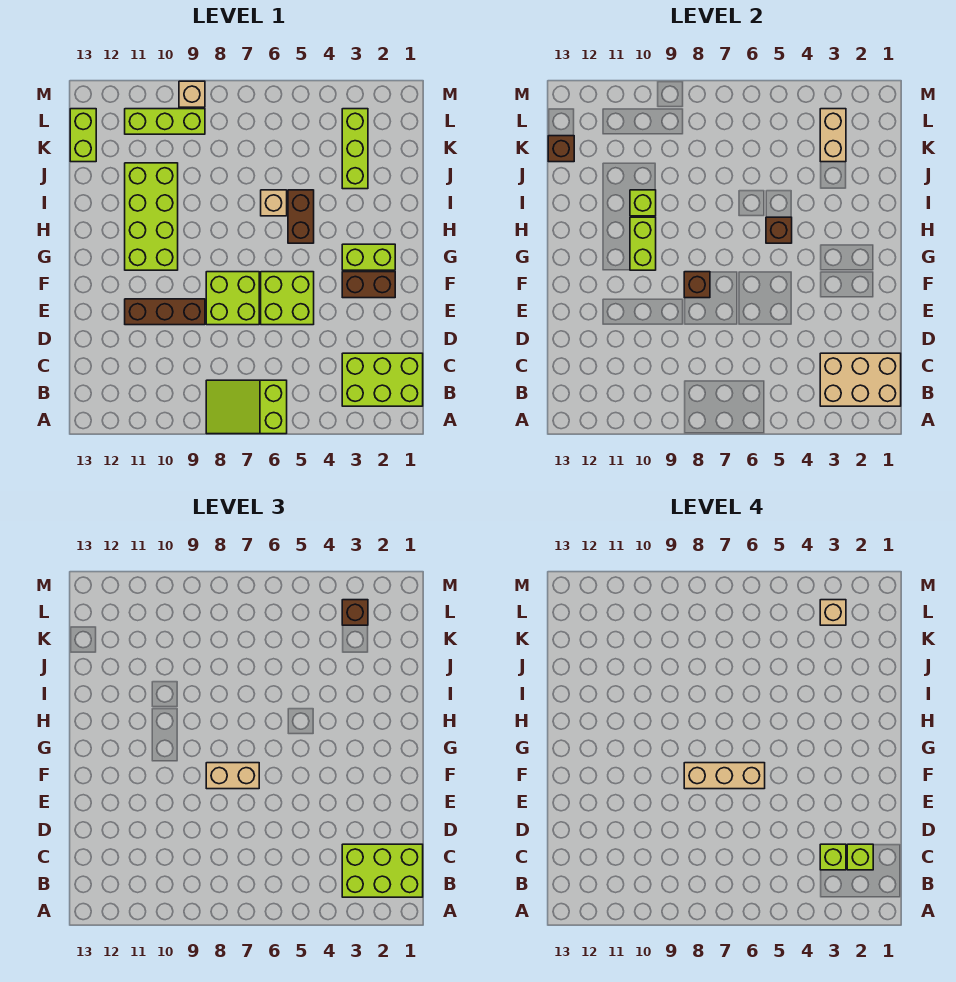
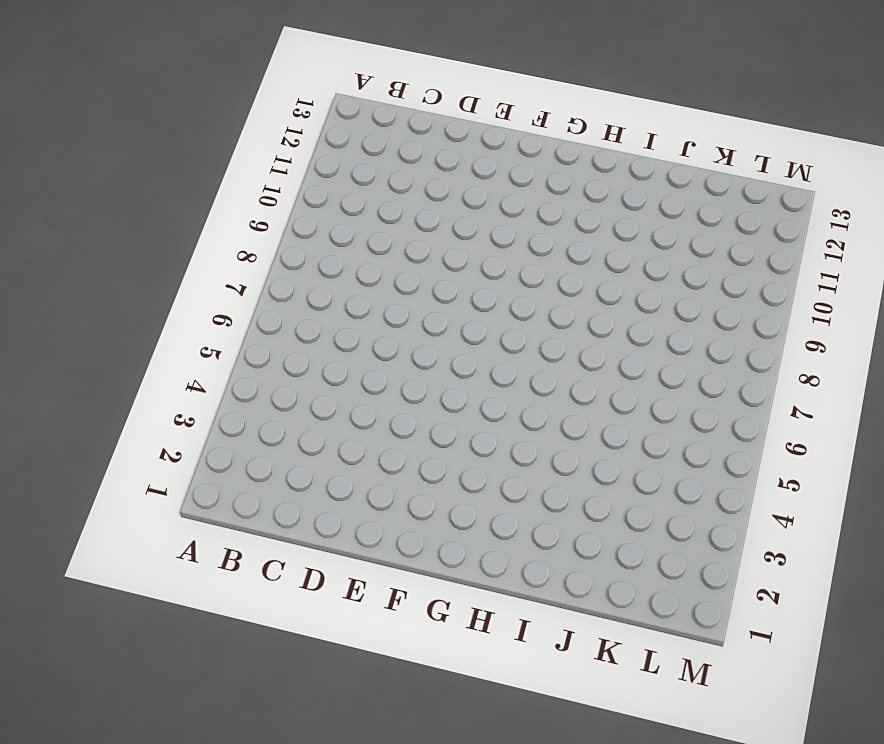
none -> lime 2x3 slope [206,380,287,434]
none -> lime 2x3 brick [342,353,423,406]
none -> lime 2x2 brick [261,272,314,325]

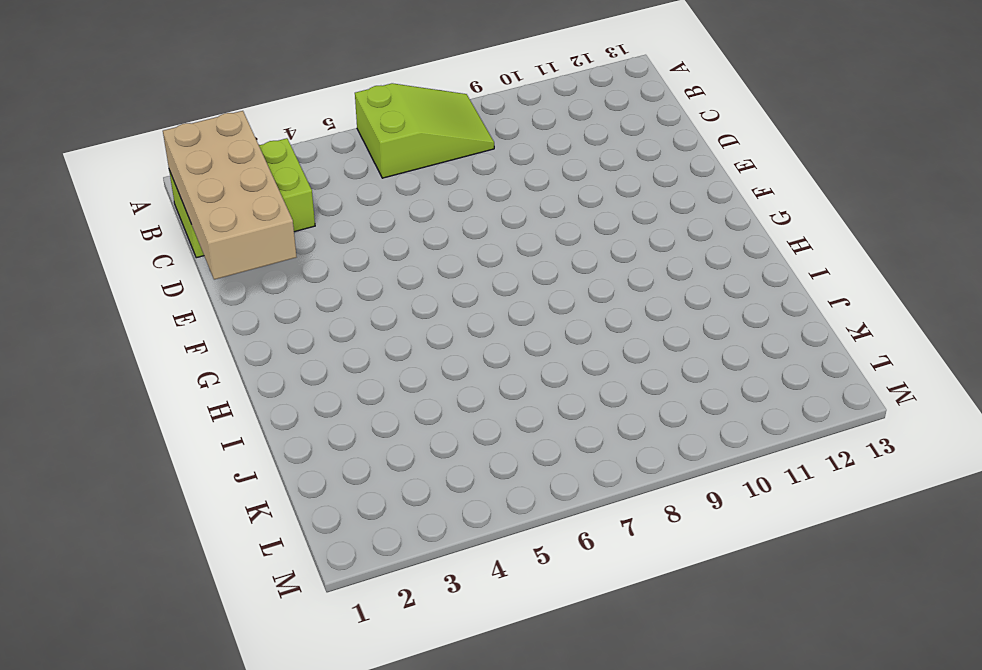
tan 2x4 brick [163,111,297,280] -> tan 2x3 brick [820,353,901,406]
none -> lime 2x2 brick [261,272,314,325]
none -> lime 2x2 brick [206,272,259,325]
none -> brown 1x3 brick [125,299,205,325]

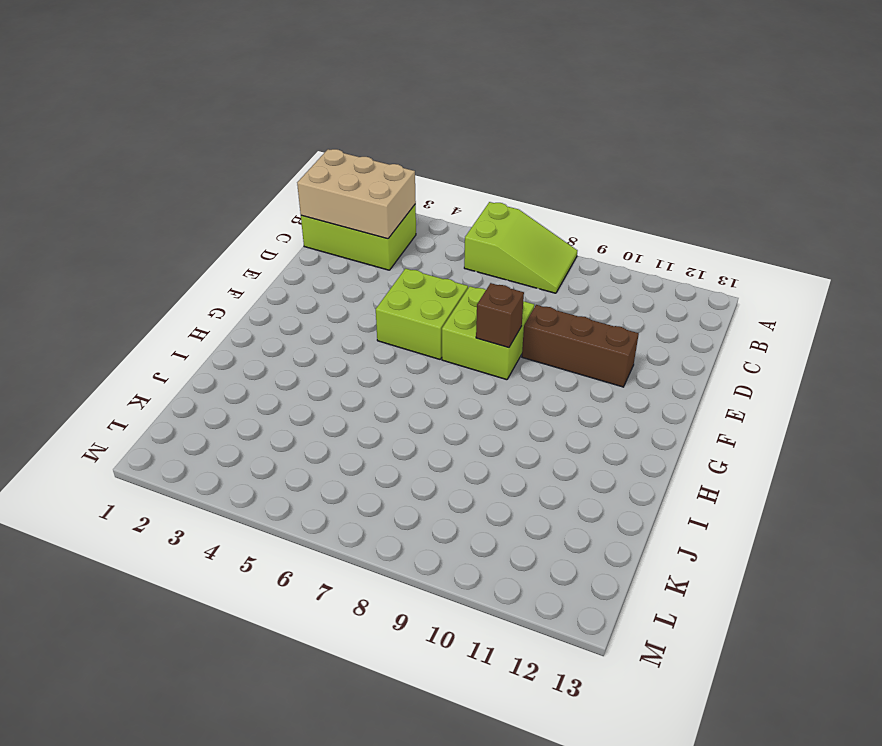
none -> brown 1x2 brick [342,272,395,298]
none -> lime 1x2 brick [342,244,395,270]
none -> lime 2x4 brick [125,163,178,270]

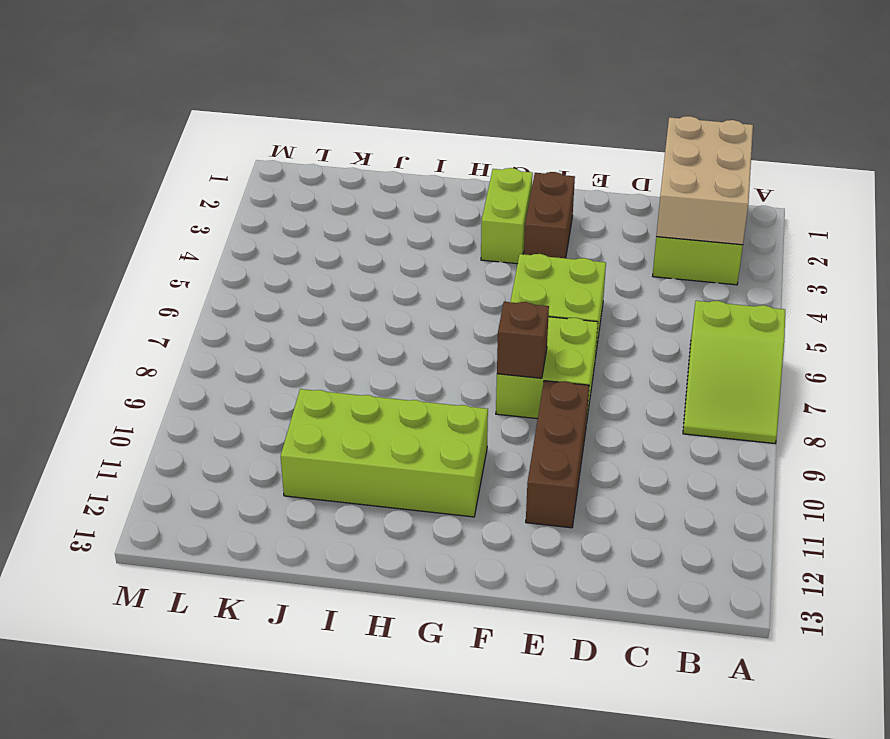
none -> brown 1x2 brick [288,190,314,243]
none -> tan 1x1 brick [261,190,287,216]
none -> lime 1x3 brick [342,109,368,189]

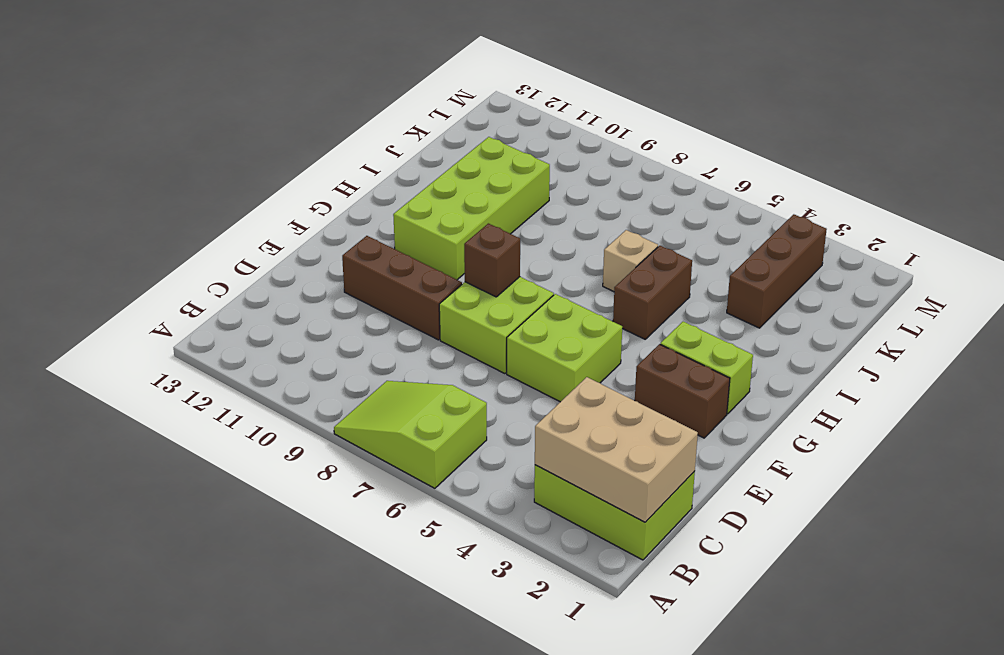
brown 1x3 brick [727,214,827,328] -> lime 1x3 brick [342,109,368,189]
none -> lime 1x2 brick [70,109,96,162]
none -> lime 1x3 brick [125,109,205,134]
none -> tan 1x1 brick [179,81,205,107]

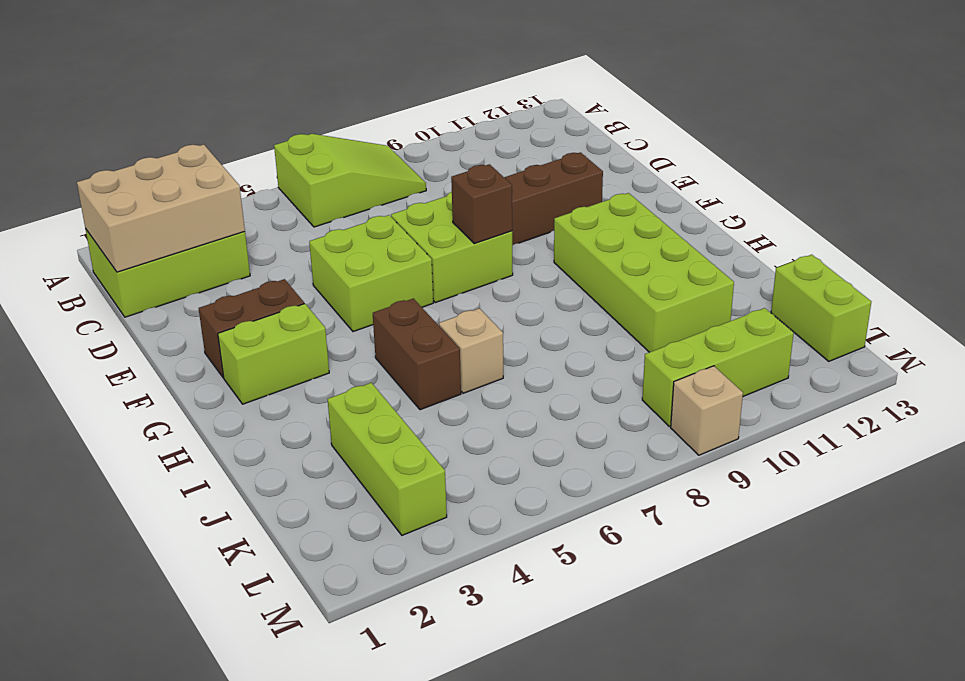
none -> lime 1x2 brick [630,217,656,270]
none -> brown 1x1 brick [766,217,792,243]
none -> lime 1x1 brick [630,190,656,216]

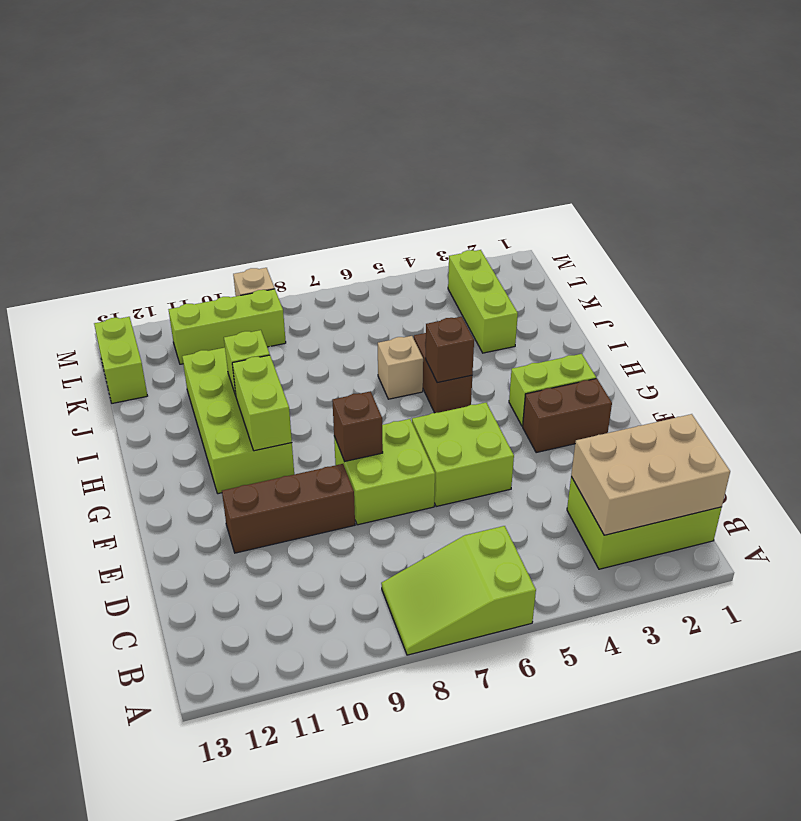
none -> tan 1x2 brick [820,109,846,162]
none -> brown 1x1 brick [548,136,574,162]
none -> lime 2x3 brick [342,844,423,897]

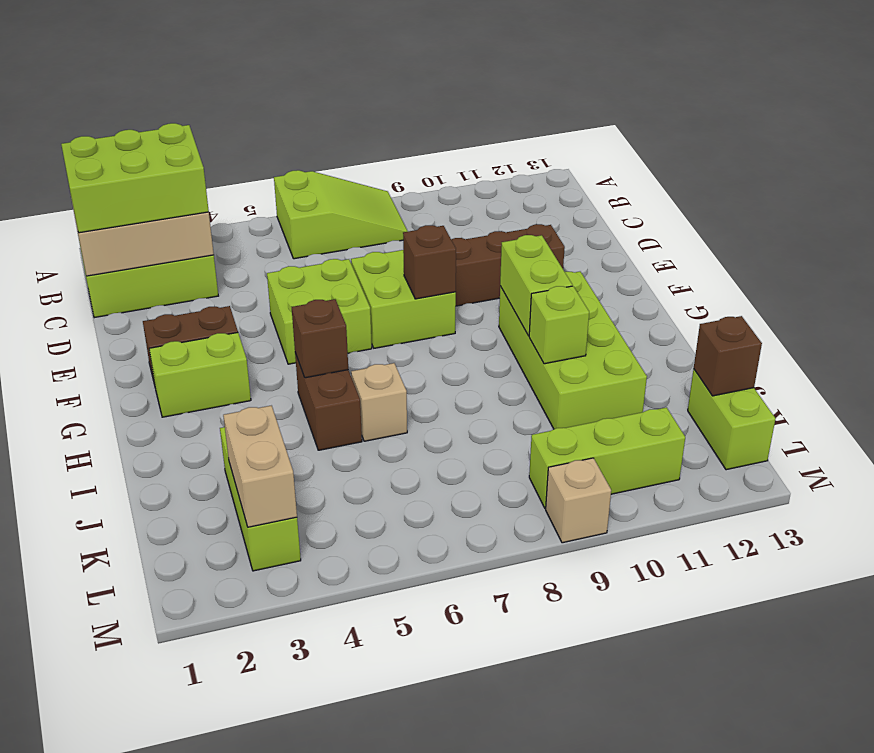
none -> tan 1x2 brick [206,763,259,789]
none -> brown 1x1 brick [342,600,368,625]
none -> lime 1x1 brick [847,844,873,870]

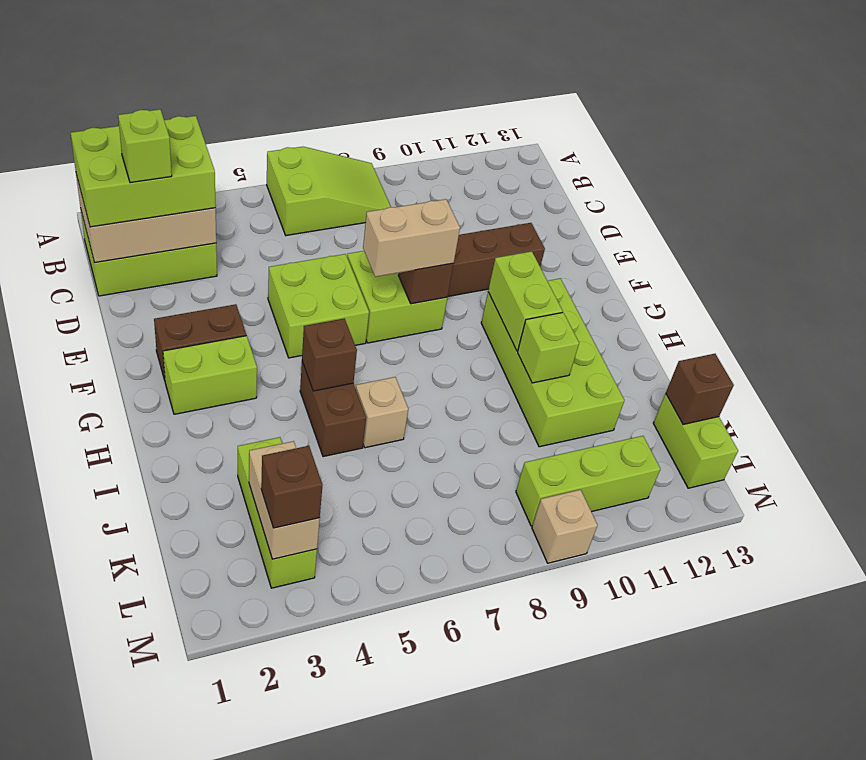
none -> lime 1x1 brick [820,844,846,870]
none -> tan 1x3 brick [684,763,765,789]
none -> tan 1x1 brick [820,600,846,625]

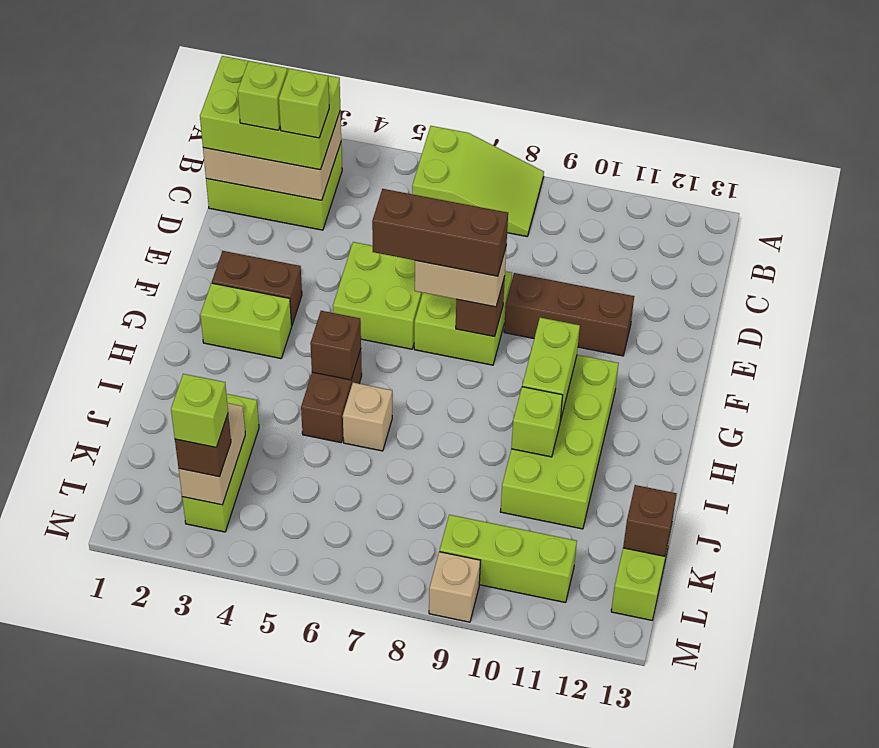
brown 1x3 brick [372,189,508,276] -> tan 1x3 brick [684,763,765,789]
lime 1x1 brick [171,374,228,447] -> tan 1x1 brick [820,600,846,625]

